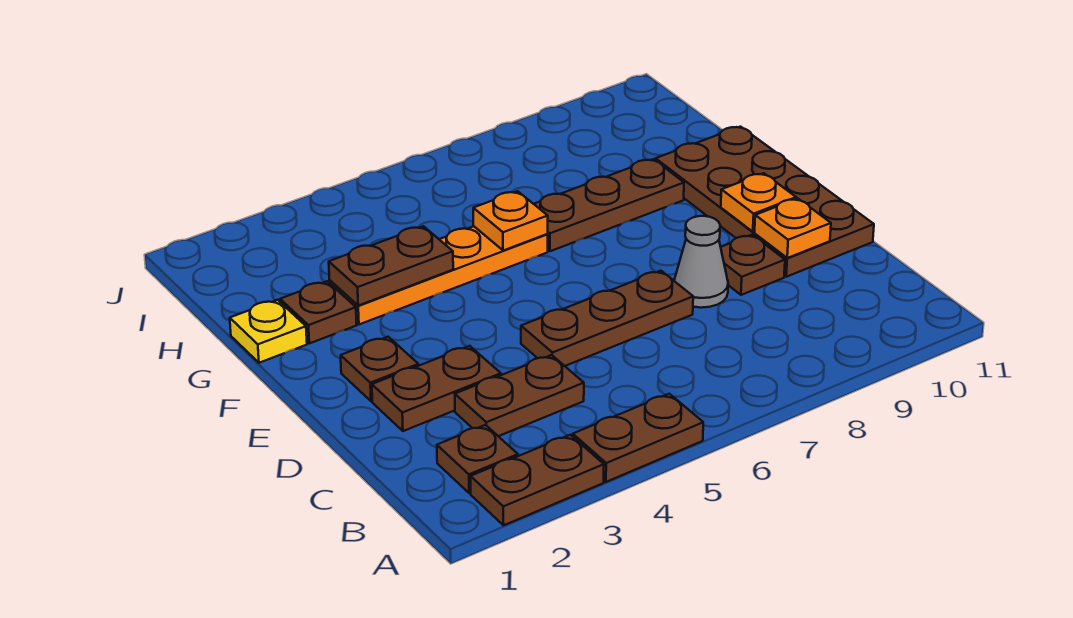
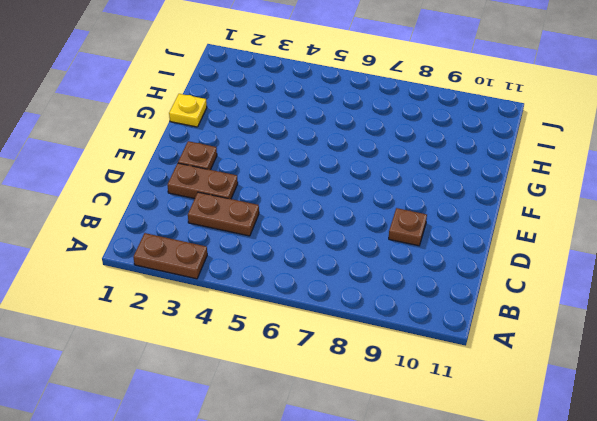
none -> brown 1x2 plate [573,394,703,482]
none -> brown 1x1 plate [437,425,518,493]
none -> brown 1x3 plate [521,271,693,366]

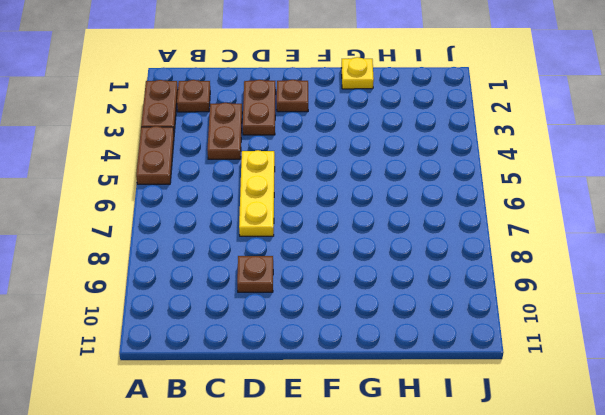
yellow 1x3 plate [239,150,275,236] -> brown 1x3 plate [521,271,693,366]
none -> grey 1x1 cone [674,216,728,308]
none -> brown 2x4 plate [656,127,874,277]
none -> brown 1x1 plate [280,281,357,343]

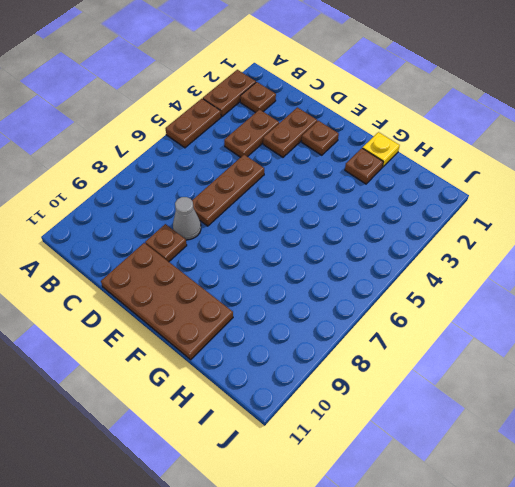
none -> orange 1x4 plate [330,226,548,324]
none -> brown 1x3 plate [534,159,684,251]
none -> orange 1x1 plate [755,199,831,258]

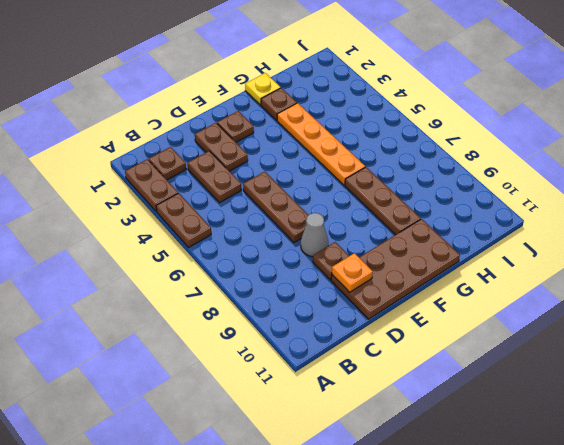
none -> orange 1x1 plate [721,173,796,232]
none -> brown 1x2 plate [329,226,453,306]
none -> orange 1x1 plate [473,191,548,251]

